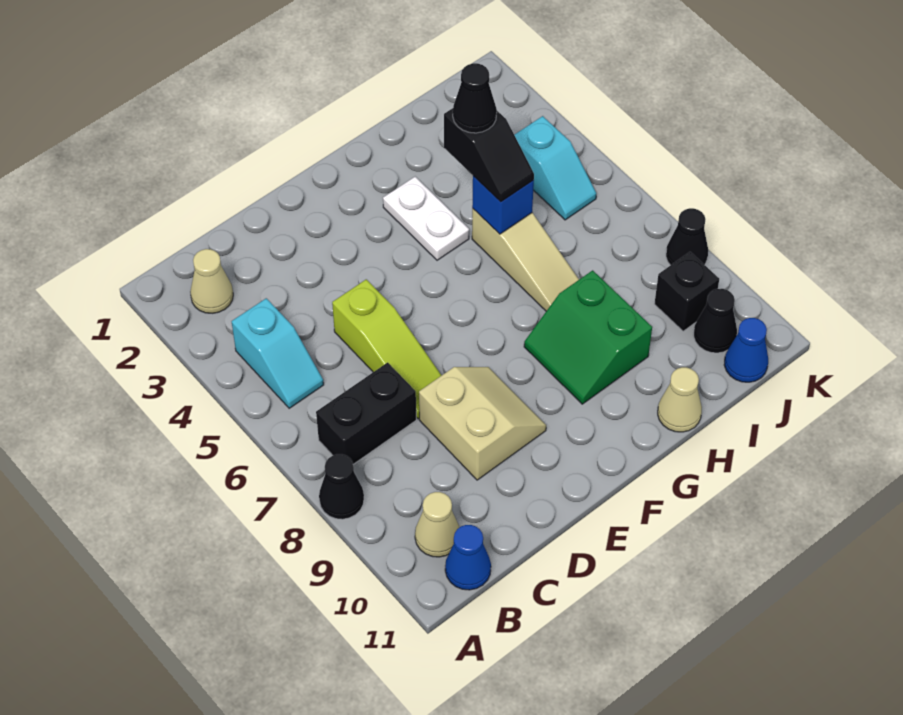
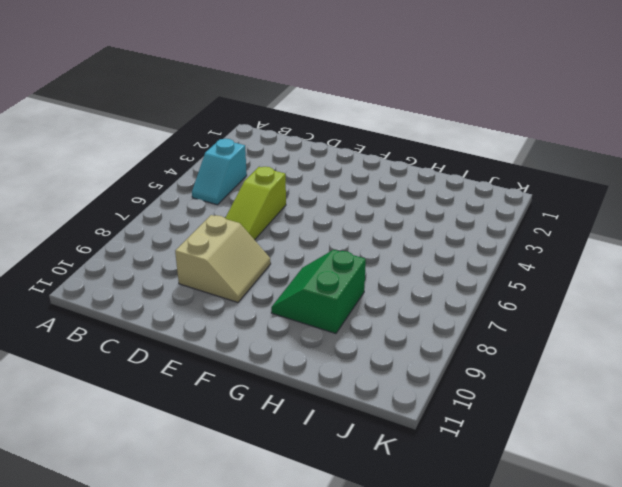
none -> black 1x1 cone [319,454,364,519]
none -> tan 1x1 cone [190,249,233,313]
none -> black 1x2 brick [316,362,416,464]

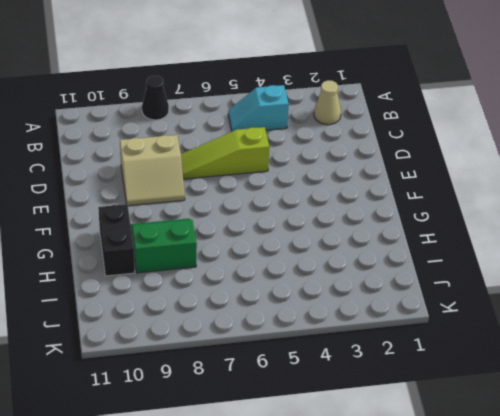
black 1x2 brick [98,204,135,276] -> black 1x2 brick moved to [316,362,416,464]
none -> tan 1x1 cone [415,492,459,557]
none -> blue 1x1 cone [445,525,491,590]
none -> white 1x2 plate [383,177,469,260]

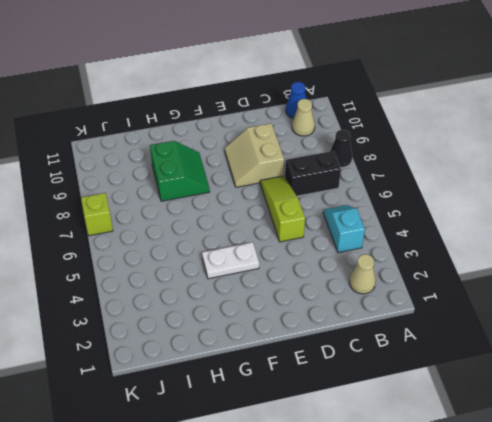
white 1x2 plate [202,242,259,279] -> white 1x2 plate turned to [383,177,469,260]
lime 1x1 brick [81,193,113,236] -> none
none -> tan 1x3 slope [472,209,579,311]
none -> tan 1x1 cone [658,367,702,432]
none -> cyan 1x2 slope [515,116,596,220]

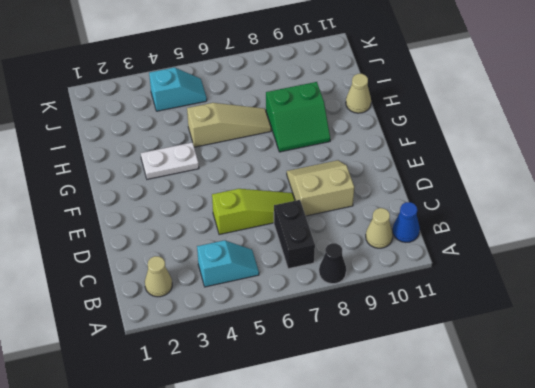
none -> black 1x1 brick [654,252,719,331]
none -> black 1x1 cone [694,289,737,353]
none -> blue 1x1 cone [724,318,768,382]

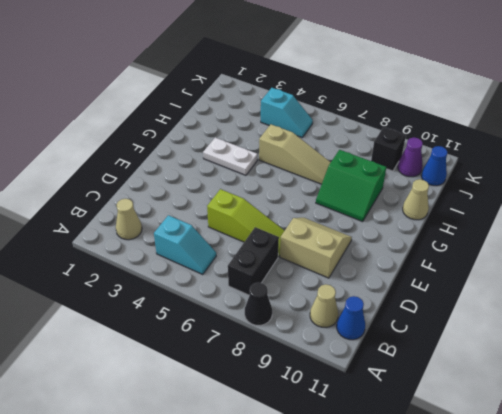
purple 1x1 cone [398,137,423,177] -> black 1x1 cone [694,289,737,353]
none -> black 1x1 cone [666,208,708,265]
none -> blue 1x1 brick [472,176,534,234]
none -> black 1x2 slope [444,108,534,202]

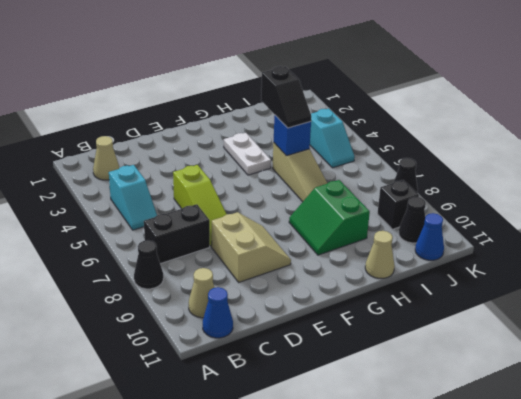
none -> black 1x1 cone [453,63,497,133]

